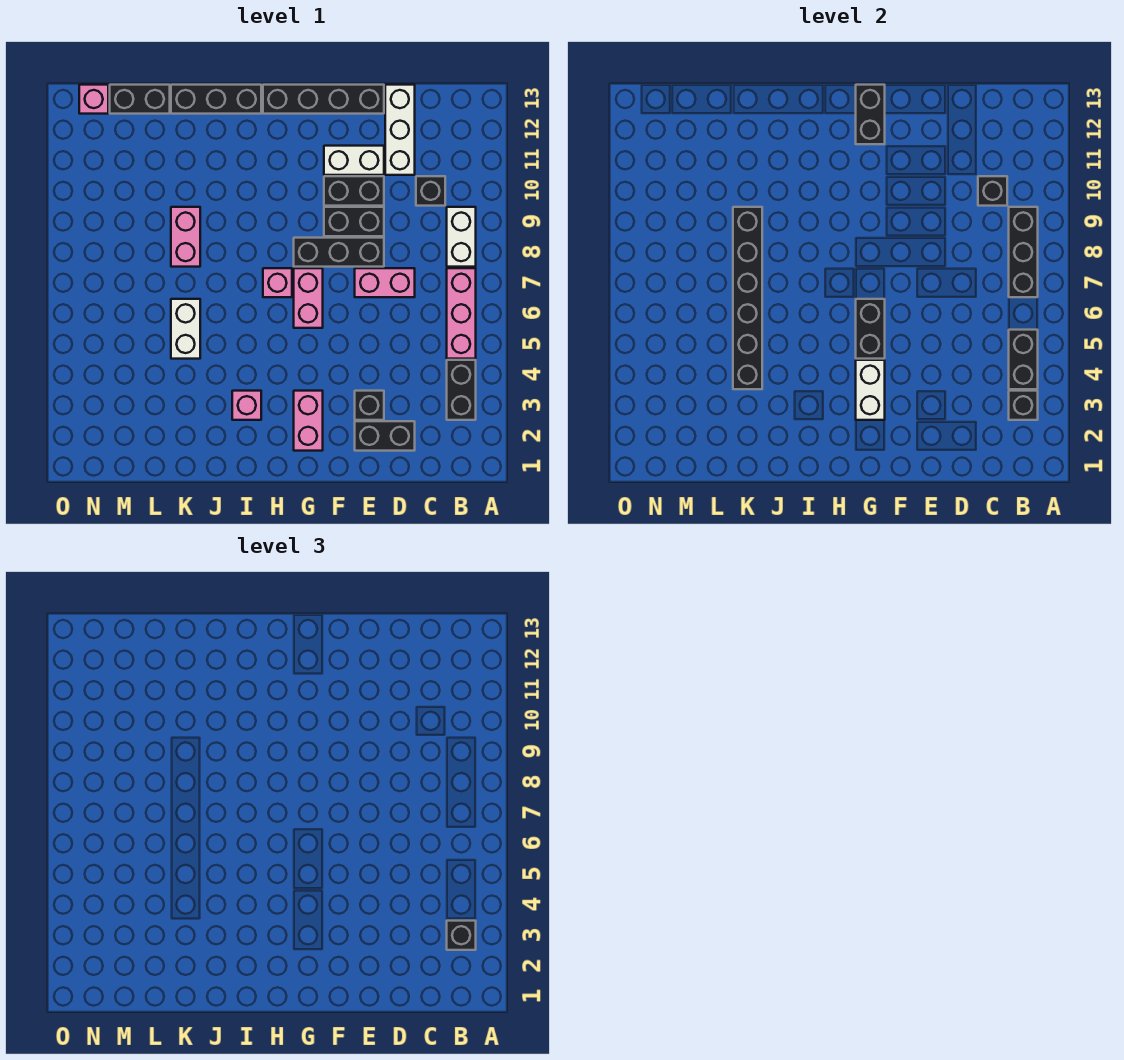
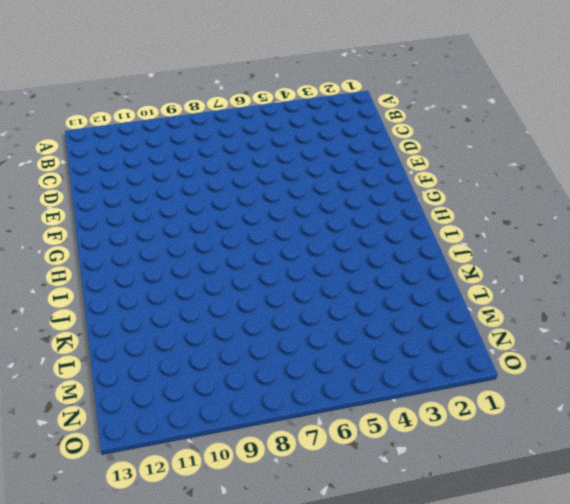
none -> black 1x2 brick [447,360,476,420]
none -> pink 1x3 brick [447,268,476,359]
none -> white 1x2 brick [447,207,476,267]
none -> black 1x1 brick [416,176,445,206]

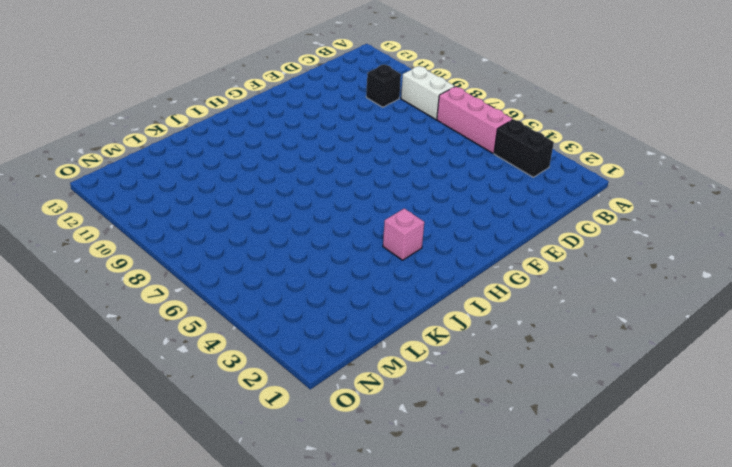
none -> black 1x2 brick [355,421,415,451]
none -> pink 1x2 brick [355,268,415,297]
none -> white 1x3 brick [385,85,415,175]
none -> black 1x1 brick [355,391,384,420]

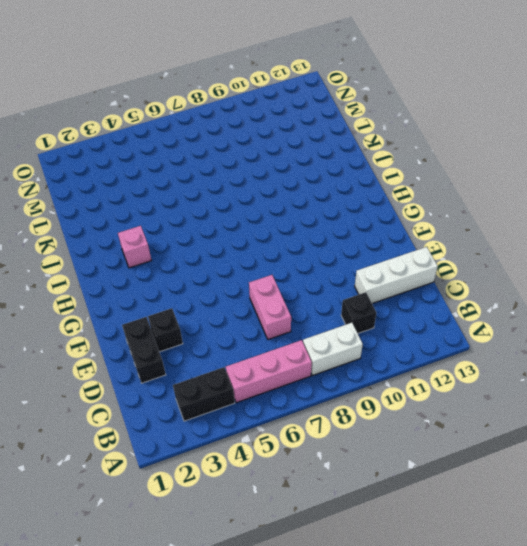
none -> black 1x3 brick [294,238,384,267]
none -> black 1x2 brick [324,207,384,236]
none -> black 1x2 brick [324,176,384,206]
none -> white 1x2 brick [324,146,384,175]

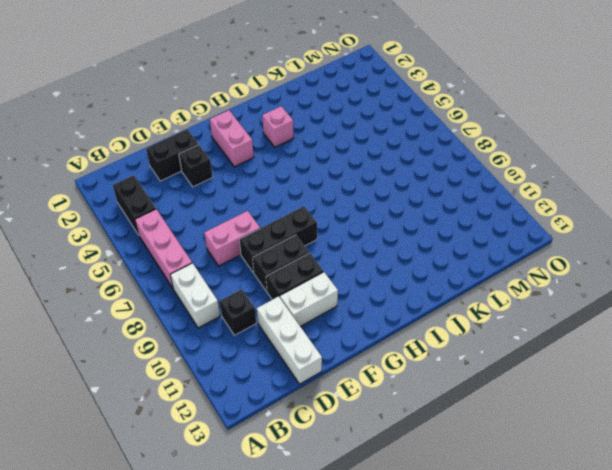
none -> black 1x4 brick [263,85,384,114]
none -> pink 1x2 brick [294,268,323,328]
none -> pink 1x1 brick [263,268,292,297]
none -> black 1x3 brick [171,85,261,114]

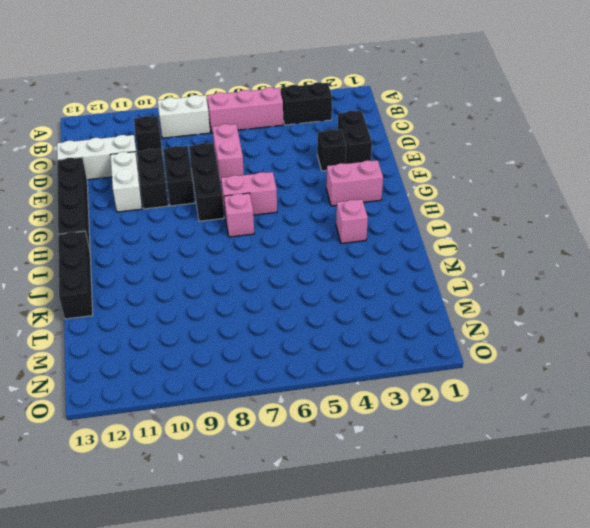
none -> white 1x2 brick [171,299,200,359]
none -> pink 1x2 brick [171,207,200,267]
none -> black 1x2 brick [110,85,170,114]
none -> pink 1x1 brick [79,85,108,114]

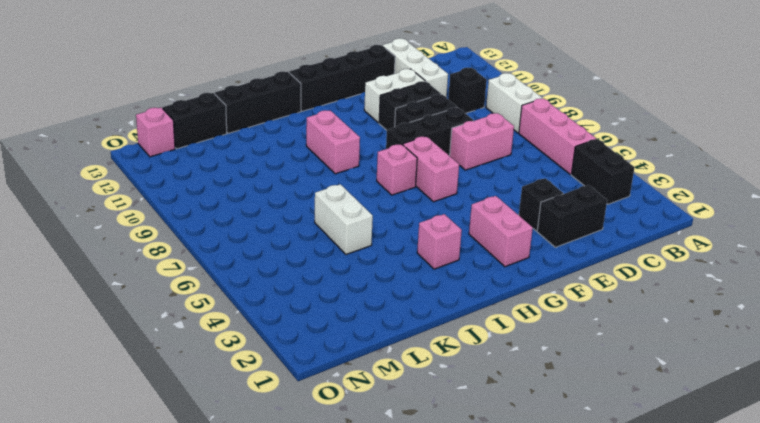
pink 1x2 brick [306,110,360,174] -> pink 1x2 brick moved to [171,207,200,267]
none -> black 1x1 brick [1009,391,1038,420]
none -> black 1x2 brick [1009,330,1038,389]
none -> black 1x3 brick [1009,207,1038,297]
none -> black 1x1 brick [978,176,1007,206]

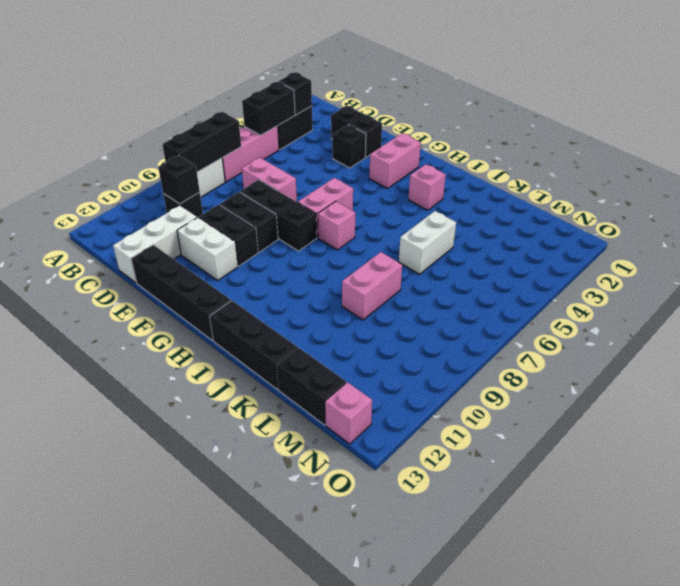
none -> white 1x2 brick [856,360,885,420]
none -> black 1x2 brick [856,299,885,359]
none -> black 1x2 brick [856,85,885,144]
none -> black 1x6 brick [733,207,762,389]

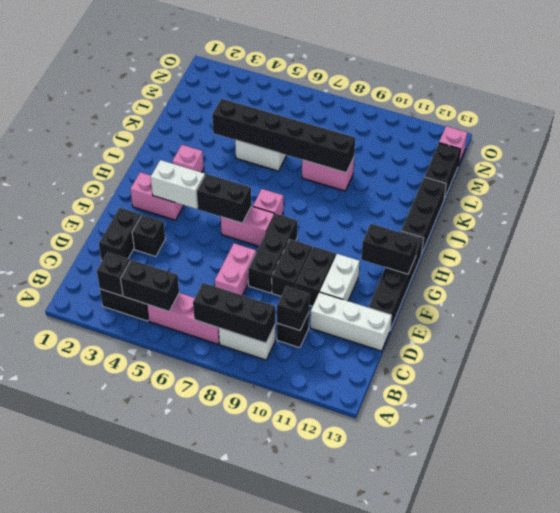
none -> black 1x1 brick [447,921,476,950]

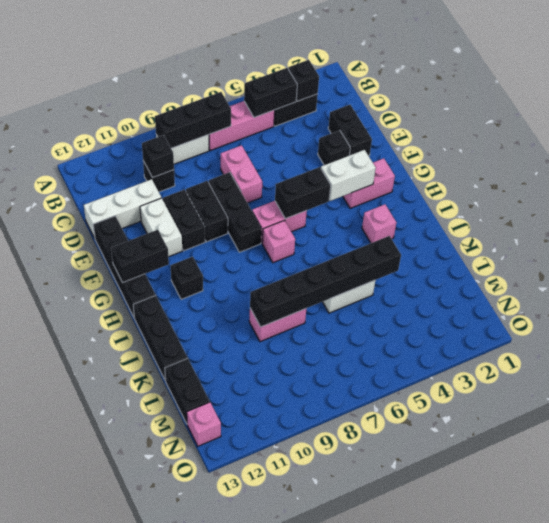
black 1x1 brick [171,256,203,299] -> black 1x1 brick moved to [447,921,476,950]

